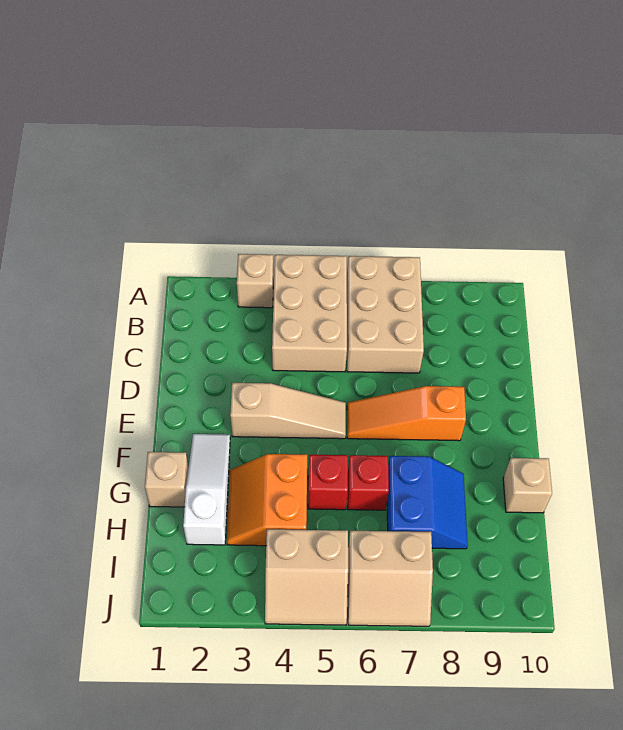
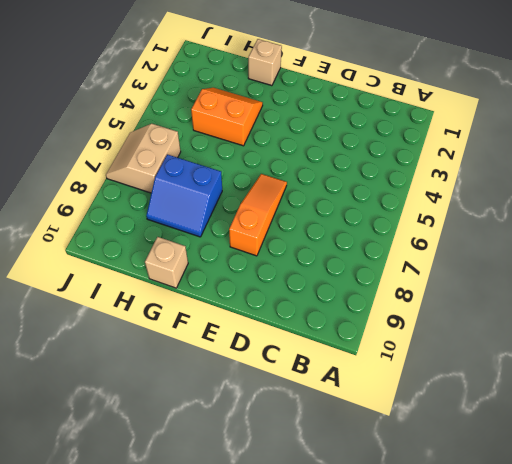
none -> tan 1x1 brick [237,254,273,308]
none -> tan 2x3 brick [272,255,347,372]
none -> tan 2x3 brick [347,256,424,373]

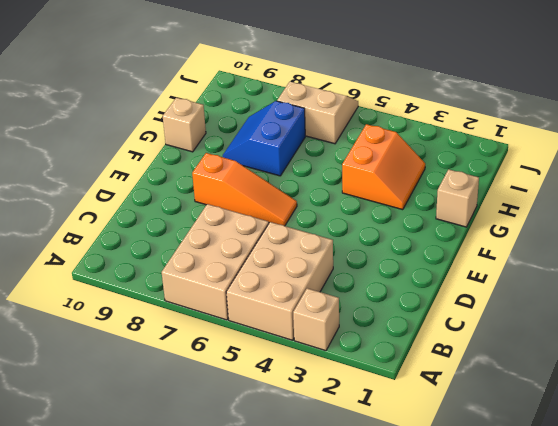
none -> tan 1x3 slope [230,383,346,439]
none -> white 1x3 slope [183,434,230,545]
none -> red 1x1 brick [308,455,348,510]

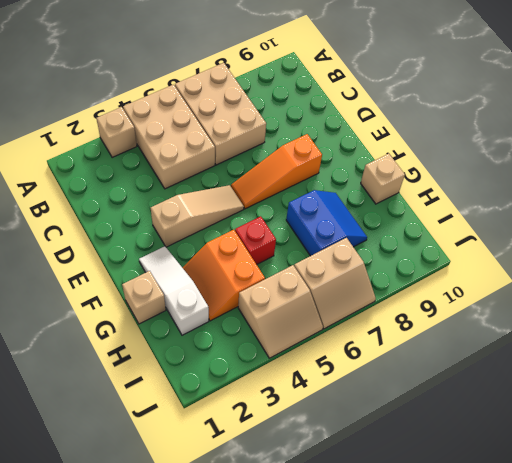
none -> red 1x1 brick [348,455,389,510]

